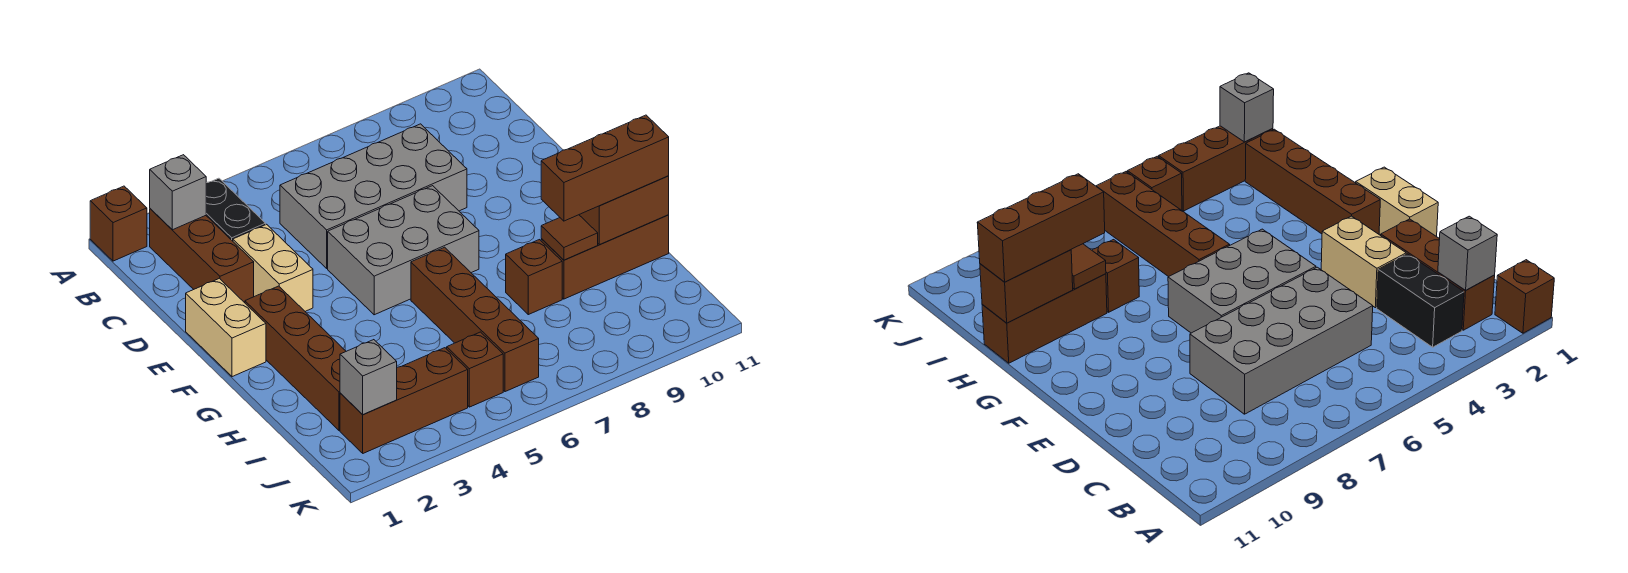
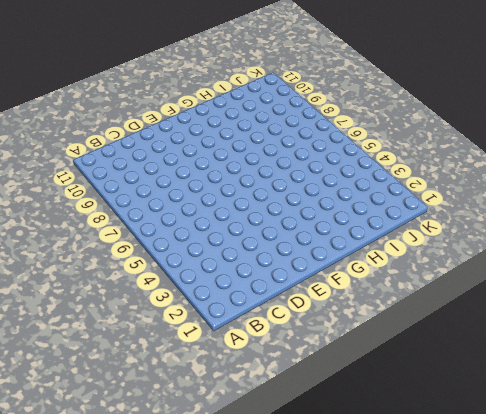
none -> brown 1x1 brick [90,186,147,261]
none -> brown 1x3 brick [150,209,254,303]
none -> black 1x2 brick [206,178,266,241]

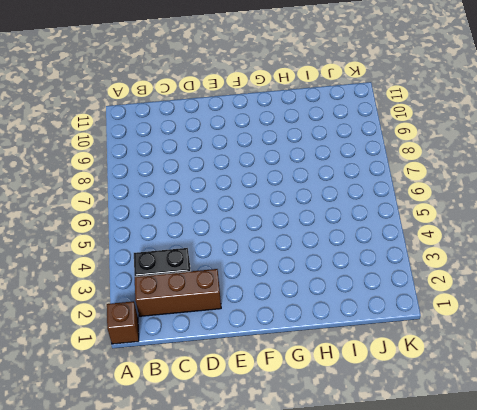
none -> grey 2x4 brick [280,124,467,268]
none -> tan 1x2 brick [233,224,313,311]
none -> tan 1x2 brick [186,278,266,377]

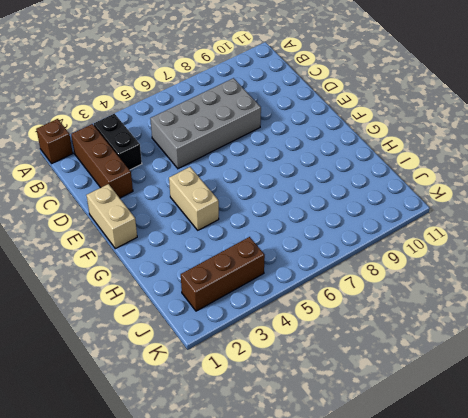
tan 1x2 brick [169,167,219,230] -> tan 1x2 brick moved to [233,224,313,311]
none -> grey 2x3 brick [328,186,479,315]
none -> brown 1x4 brick [245,286,346,430]
none -> brown 1x4 brick [411,247,539,392]

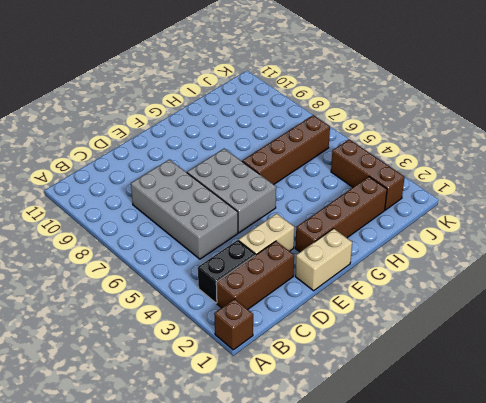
none -> brown 1x1 brick [506,240,562,315]
none -> brown 1x3 brick [541,215,669,299]
none -> brown 1x1 brick [447,332,503,407]

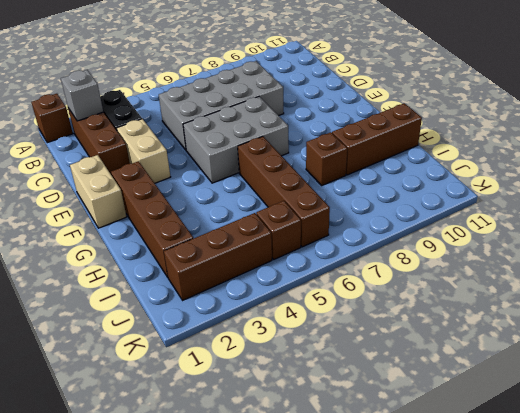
none -> brown 1x1 tile [541,215,598,260]
none -> brown 1x2 brick [579,176,669,245]
none -> grey 1x1 brick [340,340,397,415]

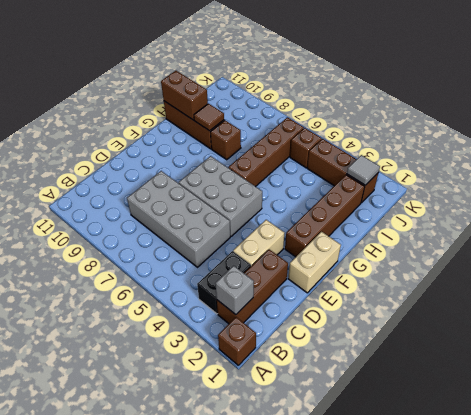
grey 1x1 tile [347,155,380,185] -> grey 1x1 brick [340,340,397,415]
none -> brown 1x3 brick [541,115,669,221]

